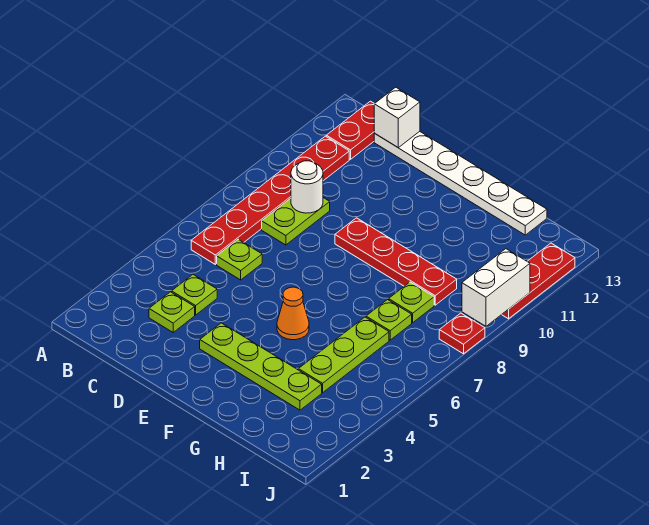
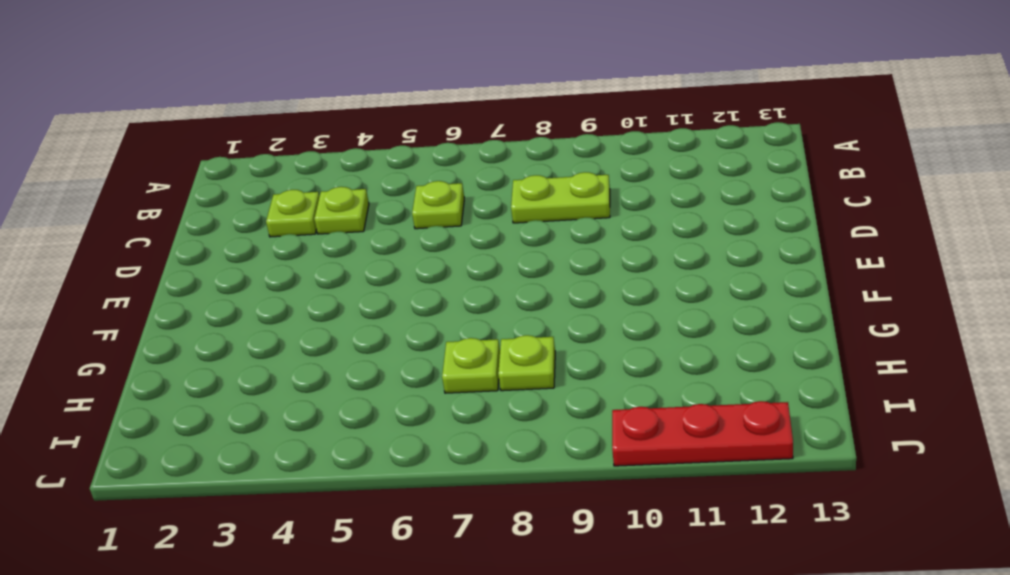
none -> red 1x6 plate [191,136,349,264]
none -> red 1x2 plate [326,101,374,159]
none -> white 1x6 plate [374,131,547,235]

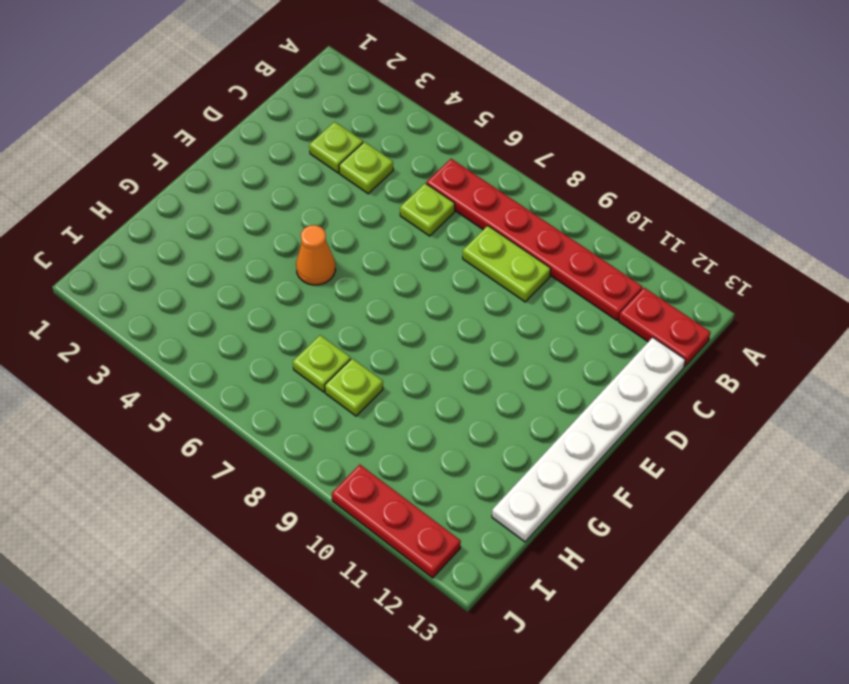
none -> lime 1x4 plate [200,323,322,410]
none -> red 1x4 plate [335,218,457,305]
none -> lime 1x3 plate [298,317,389,393]

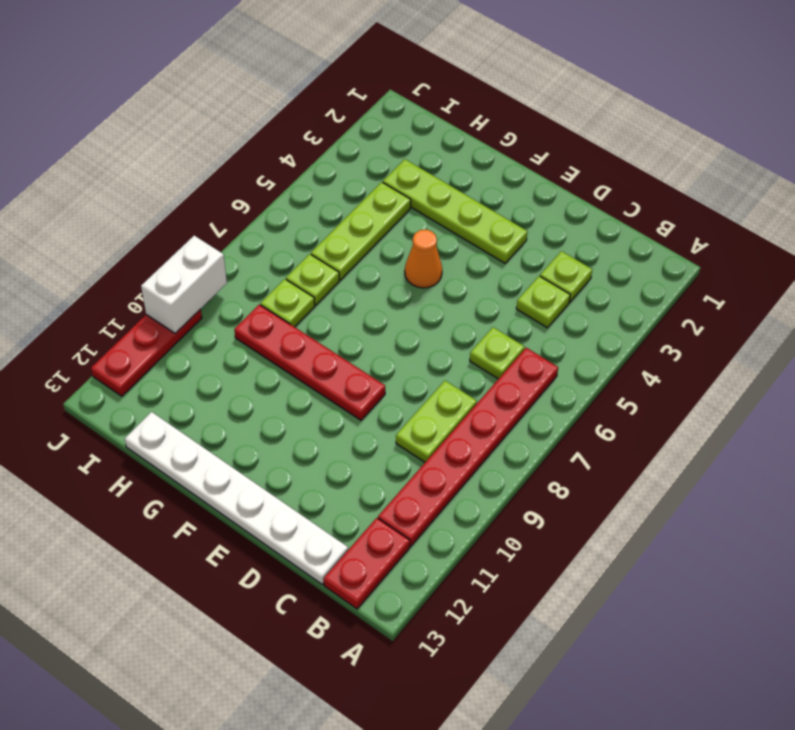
none -> red 1x1 plate [439,313,485,354]
none -> white 1x1 round brick [291,161,323,213]
none -> white 1x1 brick [374,87,420,148]

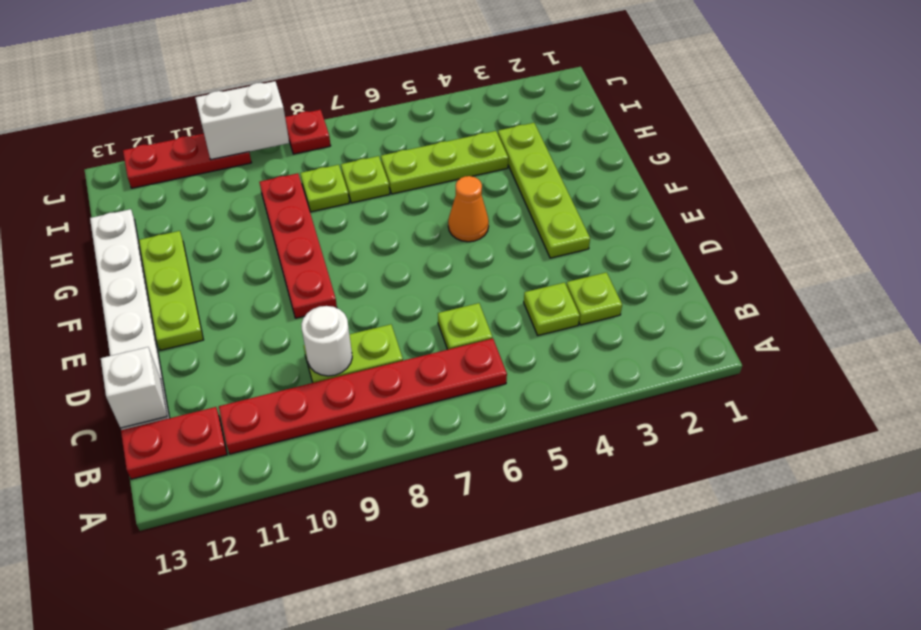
lime 1x3 plate [139,231,203,350] -> none

